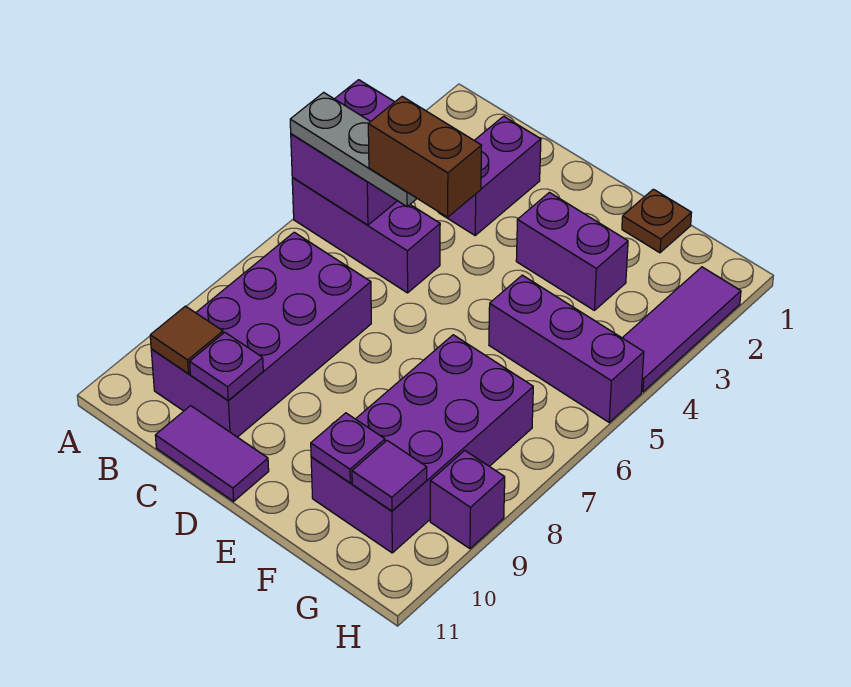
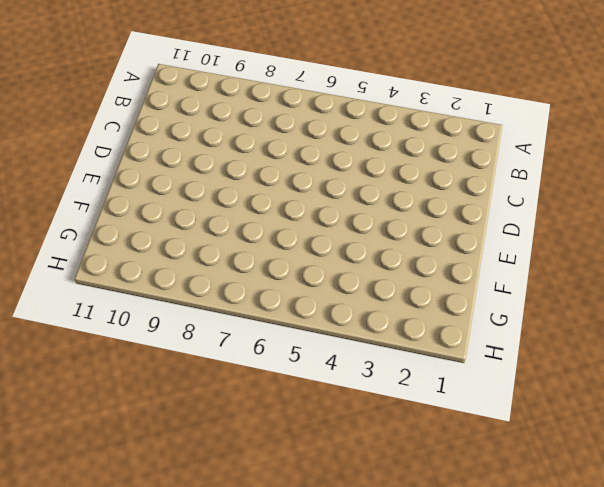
none -> purple 1x3 brick [292,178,440,293]
none -> purple 2x4 brick [151,232,371,437]
none -> purple 1x2 brick [438,116,541,235]

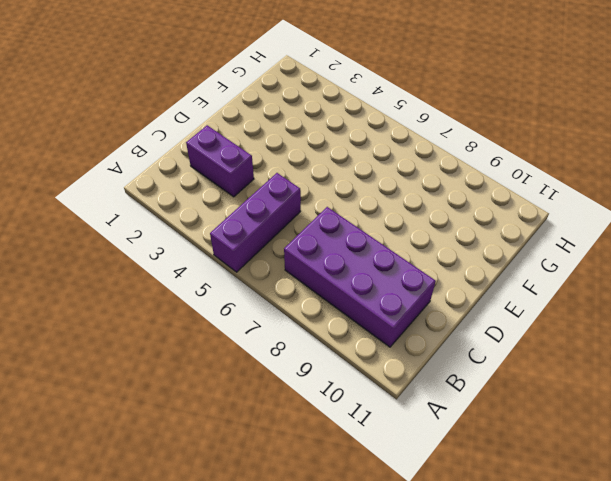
none -> purple 1x2 tile [155,406,269,501]
none -> purple 1x2 brick [516,192,628,310]
none -> brown 1x1 plate [622,189,691,253]

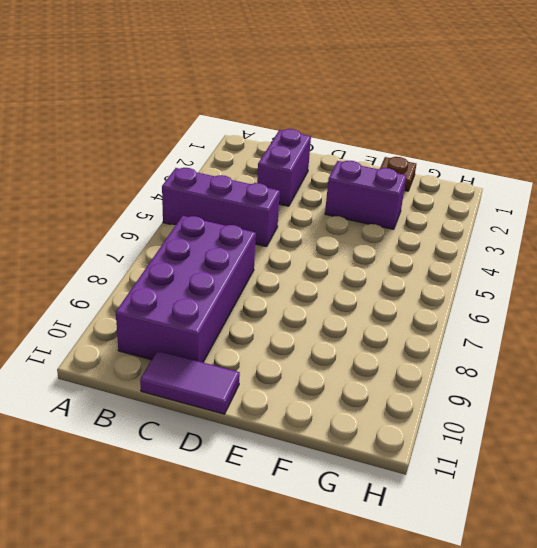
none -> purple 1x3 brick [489,275,644,422]
none -> purple 2x4 brick [311,335,533,553]
none -> purple 1x3 tile [623,267,741,392]

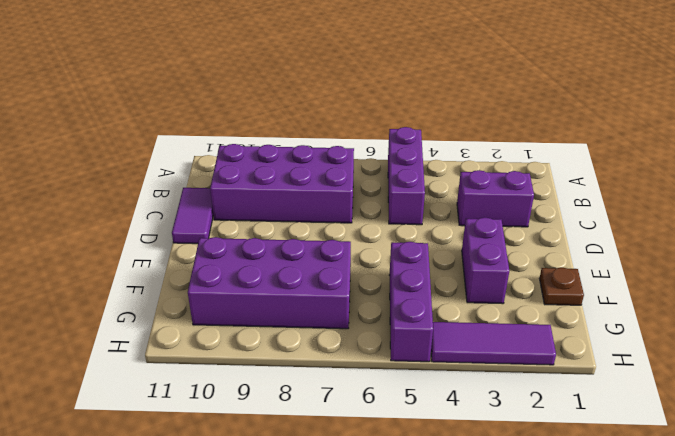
none -> purple 1x1 brick [430,451,505,549]
none -> purple 2x2 brick [291,80,397,225]
none -> brown 1x1 tile [150,306,223,374]

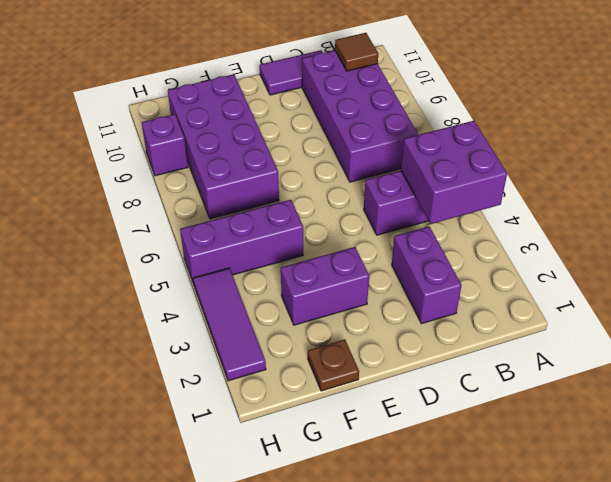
none -> purple 1x1 plate [190,332,263,401]
none -> purple 1x1 plate [311,413,385,483]
none -> purple 1x1 tile [352,441,427,511]

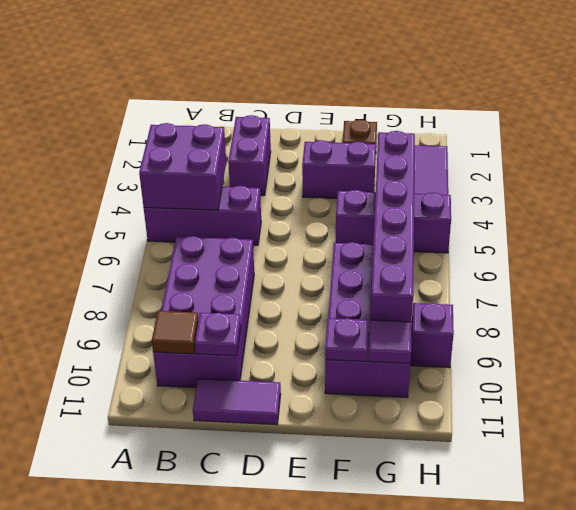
purple 1x6 brick [370,131,415,322] -> none
none -> grey 1x3 plate [290,92,417,207]
none -> brown 1x2 brick [368,96,482,217]

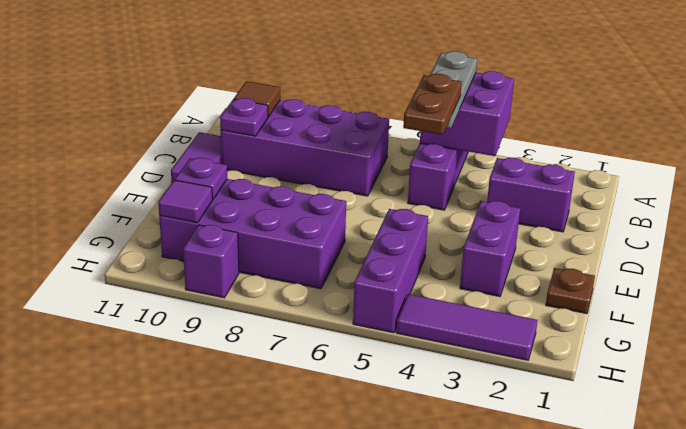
brown 1x2 plate [403,74,462,135] -> brown 1x2 brick [368,96,482,217]

